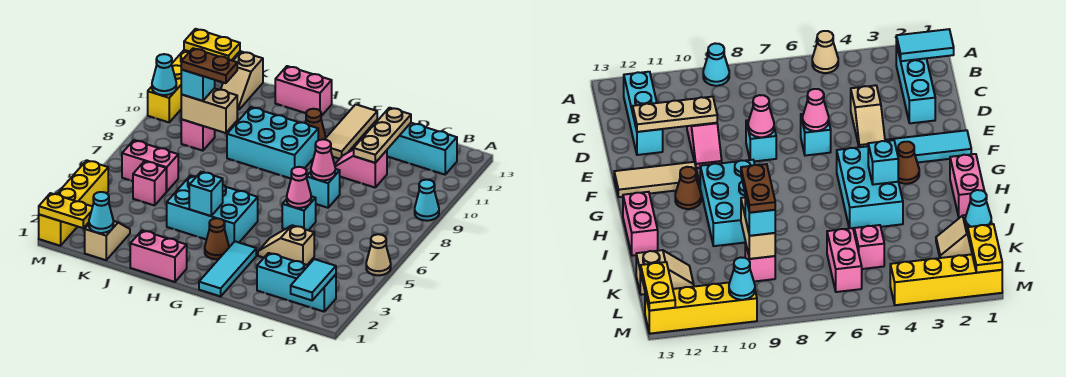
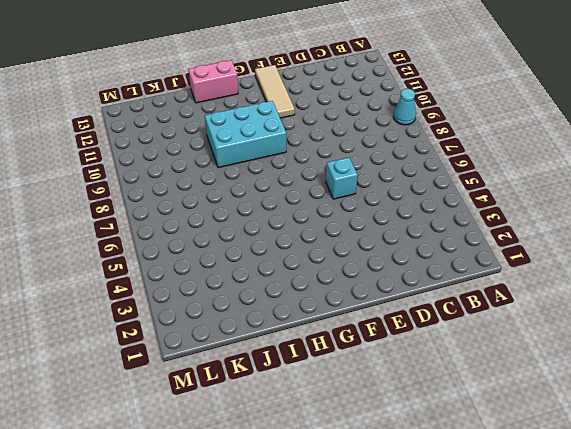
none -> tan 1x1 cone [366,234,391,275]
none -> cyan 1x3 brick [257,253,336,312]
none -> cyan 1x3 brick [387,123,457,175]
none -> tan 1x2 slope [258,225,314,265]

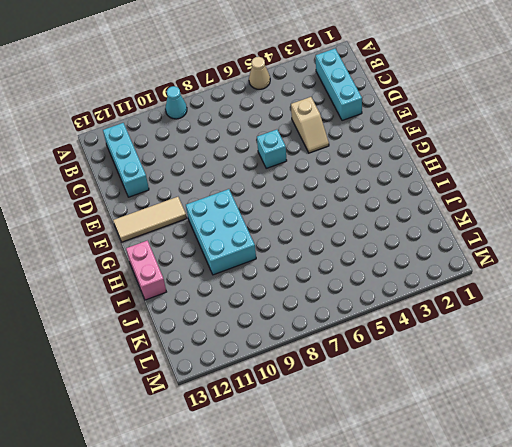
none -> pink 1x2 slope [335,149,387,187]
none -> cyan 1x1 brick [307,169,340,208]
none -> cyan 1x3 tile [199,241,256,296]
none -> brown 1x1 cone [205,218,229,259]

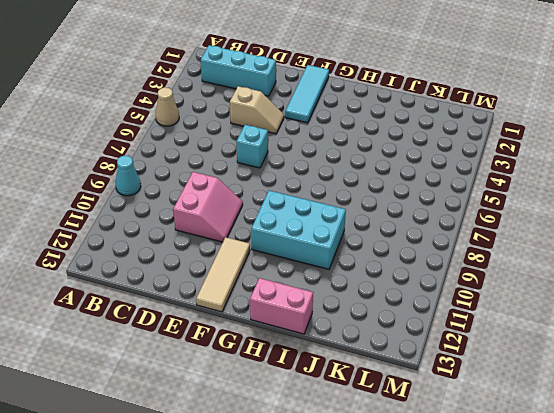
pink 2x2 slope [173,172,243,242] -> pink 1x2 slope [335,149,387,187]
none -> cyan 1x3 brick [387,123,457,175]
none -> cyan 1x1 brick [307,169,340,208]
none -> brown 1x1 cone [205,218,229,259]
none -> cyan 2x3 brick [167,176,258,247]

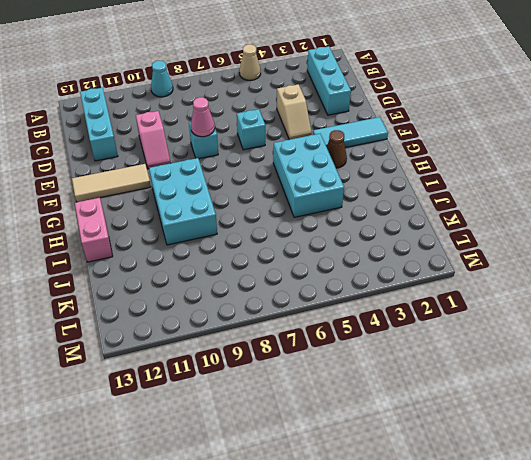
none -> brown 1x1 cone [305,109,326,140]
none -> pink 1x2 brick [130,231,187,282]
none -> tan 1x2 slope [85,221,130,260]
none -> pink 1x1 brick [133,161,166,205]

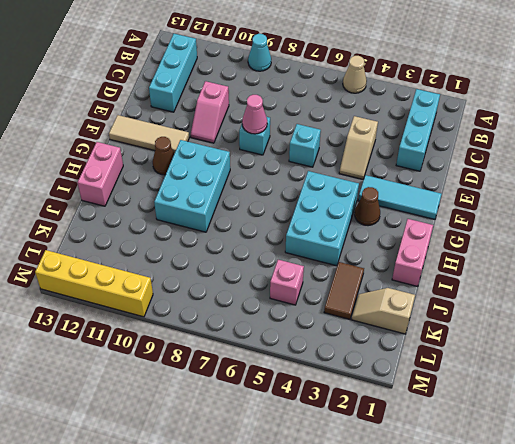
brown 1x2 tile [324,262,364,319] -> none
none -> pink 1x2 brick [122,140,178,192]
none -> pink 1x1 brick [181,119,215,151]
none -> tan 1x2 slope [221,52,263,109]
none -> yellow 1x4 brick [39,160,108,246]

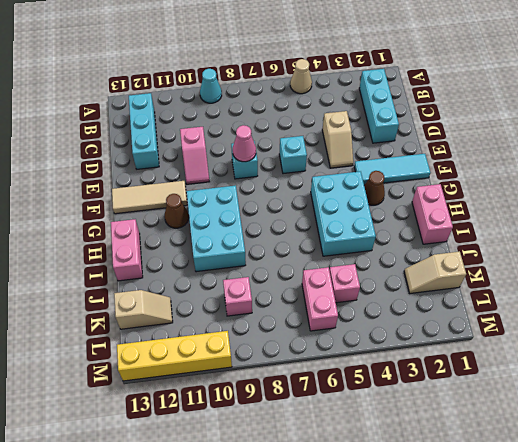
none -> yellow 1x4 brick [39,160,108,246]
none -> cyan 1x2 tile [291,259,336,300]
none -> tan 1x3 plate [354,108,411,163]
none -> pink 1x1 cone [287,167,311,208]

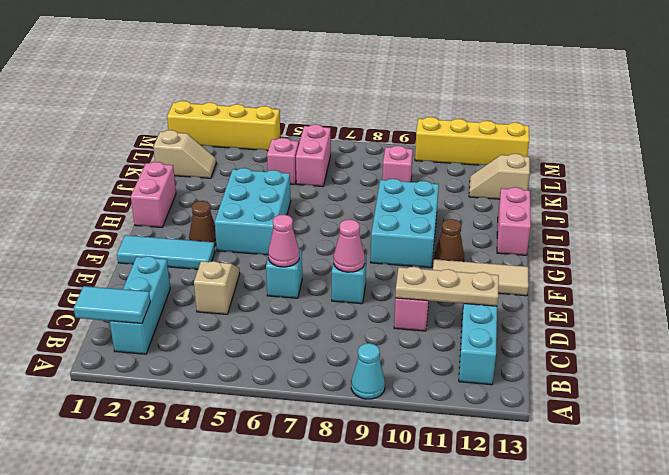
none -> tan 1x1 cone [366,234,391,275]
none -> cyan 1x1 brick [189,172,223,216]
none -> tan 1x2 brick [181,88,237,133]
none -> cyan 1x1 cone [89,192,113,233]

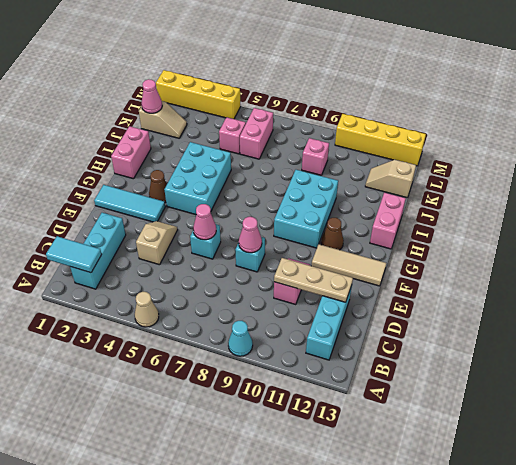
pink 1x1 cone [142,79,162,113] -> cyan 1x1 cone [89,192,113,233]
none -> cyan 1x1 brick [189,172,223,216]
none -> tan 1x2 brick [181,88,237,133]
none -> yellow 1x2 plate [39,193,93,228]
none -> yellow 1x2 plate [184,29,240,60]

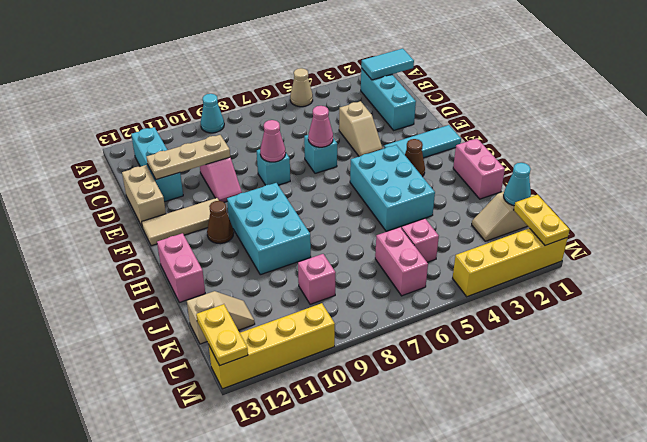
tan 1x2 brick [122,165,166,226] -> tan 1x2 brick moved to [181,88,237,133]
none -> cyan 1x1 brick [189,172,223,216]
none -> cyan 1x1 cone [152,54,176,95]
none -> cyan 1x1 brick [181,70,215,101]
none -> brown 1x2 plate [181,48,237,83]

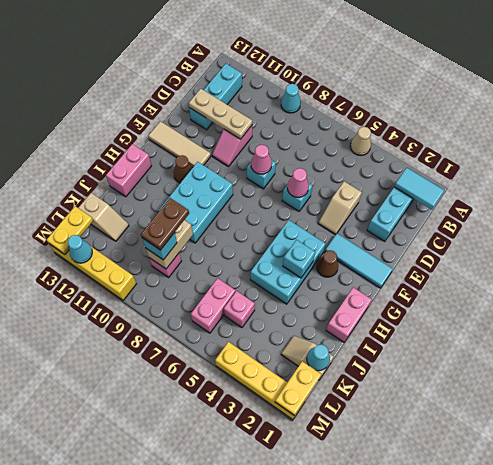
cyan 1x1 cone [68,235,92,263] -> cyan 1x1 cone moved to [152,54,176,95]

